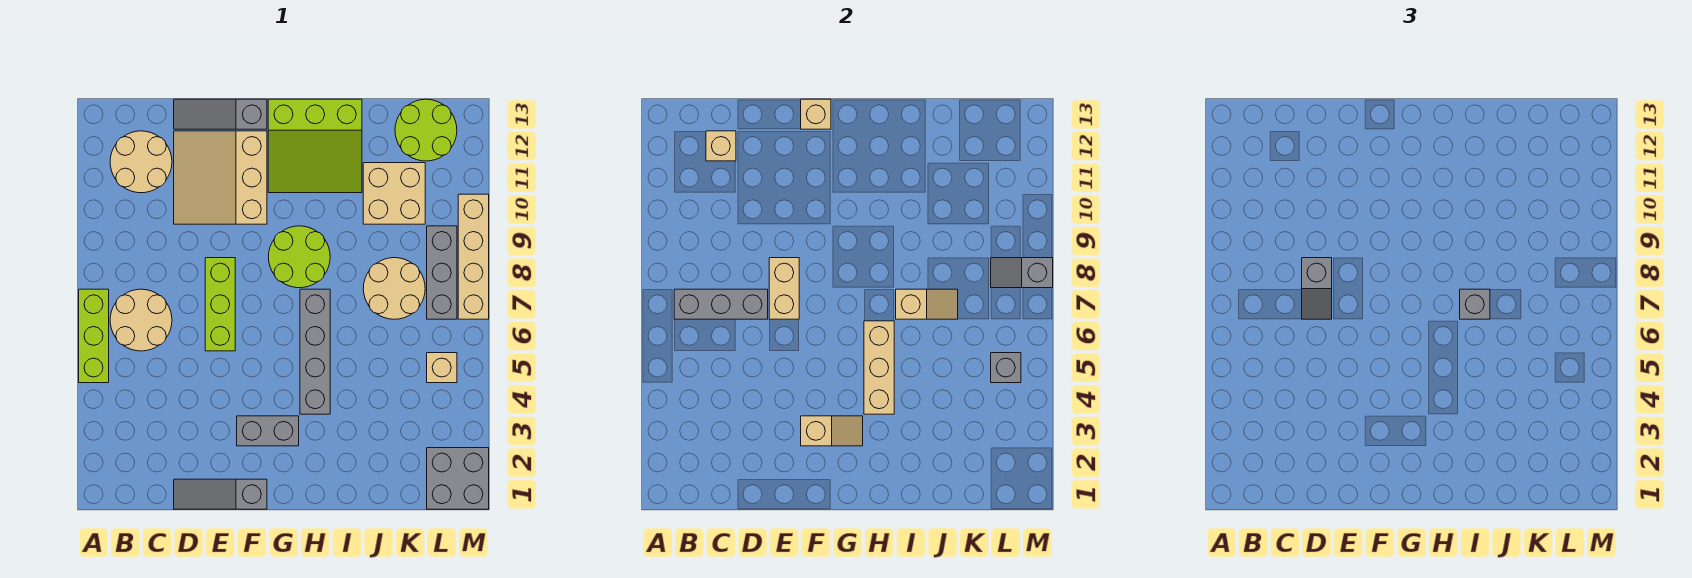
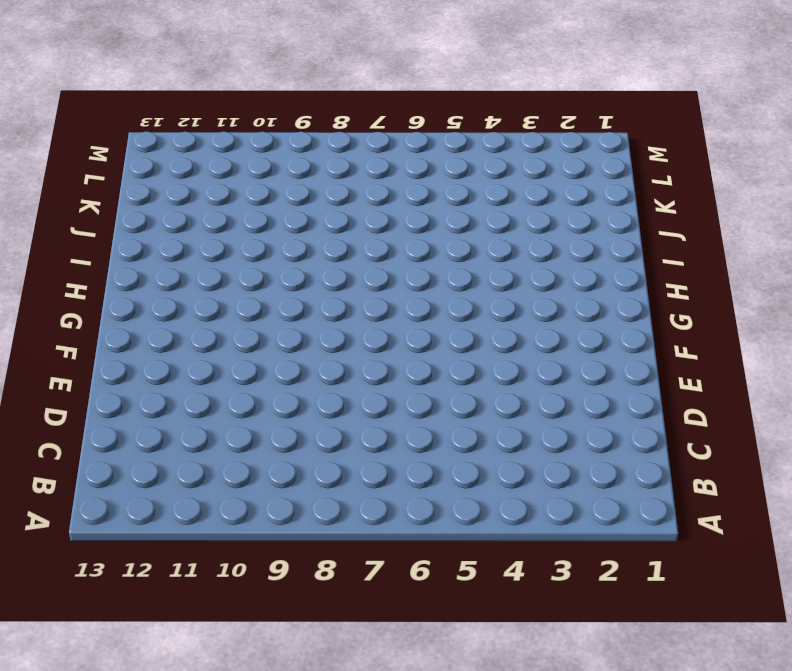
none -> lime 1x3 brick [79,289,109,383]
none -> tan 2x2 round brick [110,289,172,351]
none -> tan 2x2 round brick [110,131,172,193]

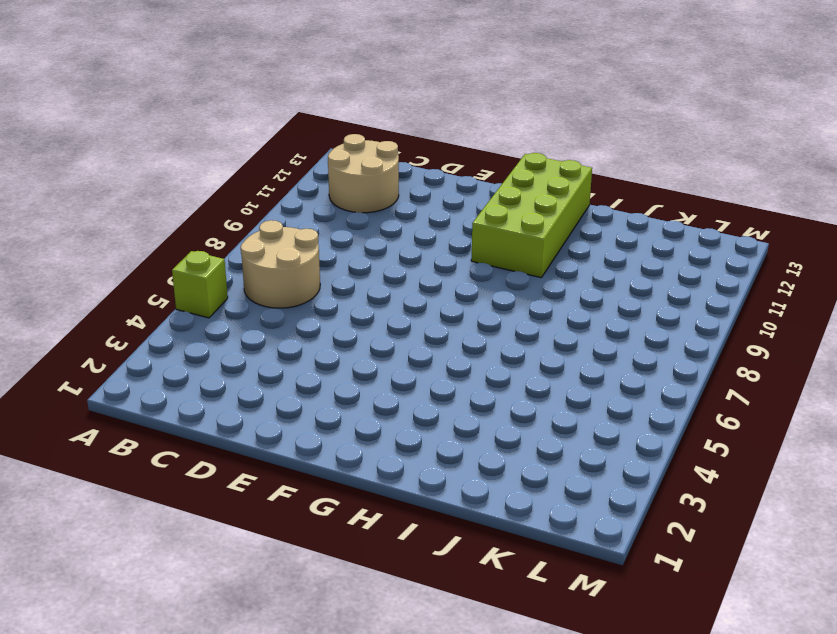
lime 1x1 brick [172,251,228,318] -> lime 1x3 brick [79,289,109,383]
lime 2x4 brick [471,153,592,278] -> lime 3x3 slope [268,99,362,193]
none -> grey 1x3 slope [174,479,267,509]
none -> tan 3x3 slope [174,131,267,224]
none -> grey 1x3 slope [174,99,267,129]

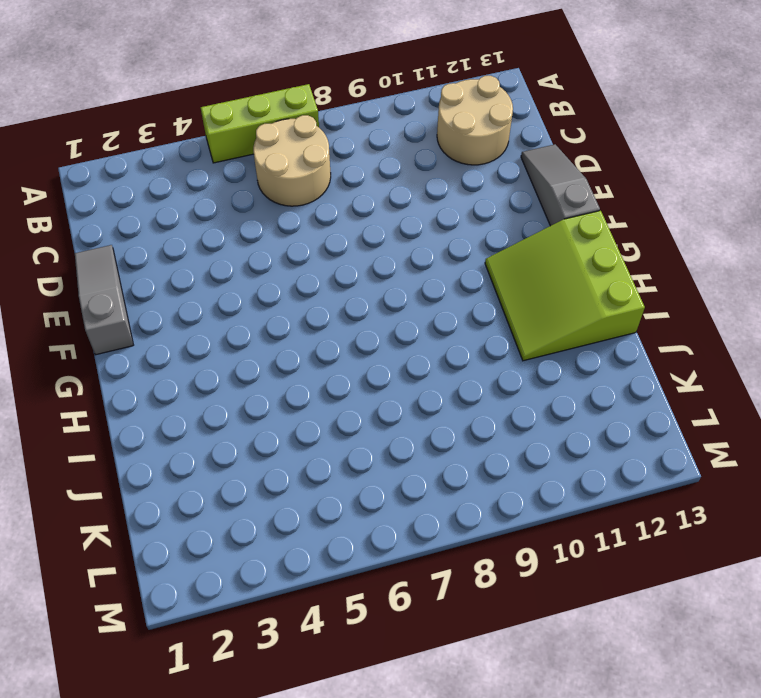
none -> tan 3x3 slope [174,131,267,224]
none -> lime 1x3 brick [205,258,235,351]
none -> grey 1x2 brick [237,416,299,446]

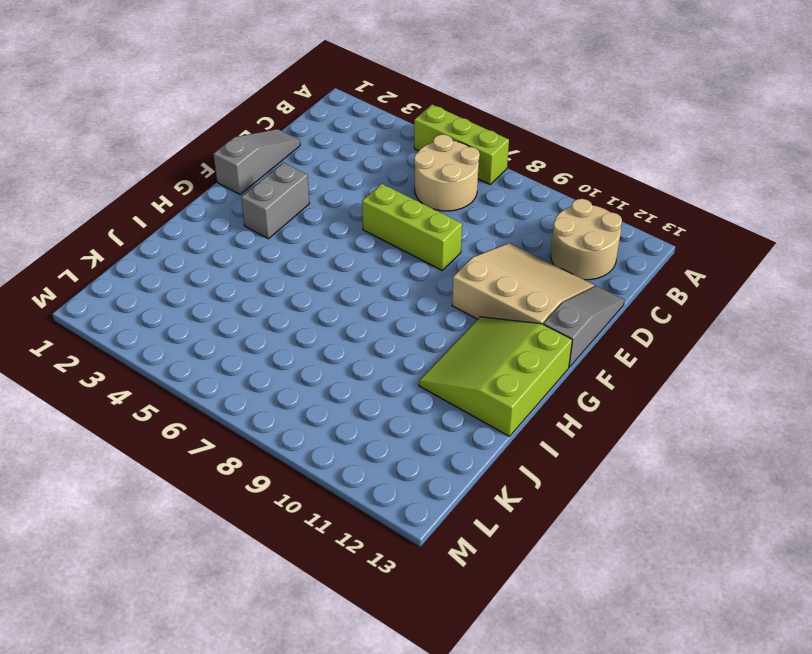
none -> lime 2x2 round brick [269,226,330,288]
none -> grey 1x4 brick [300,289,330,414]
none -> tan 2x2 round brick [363,258,425,319]

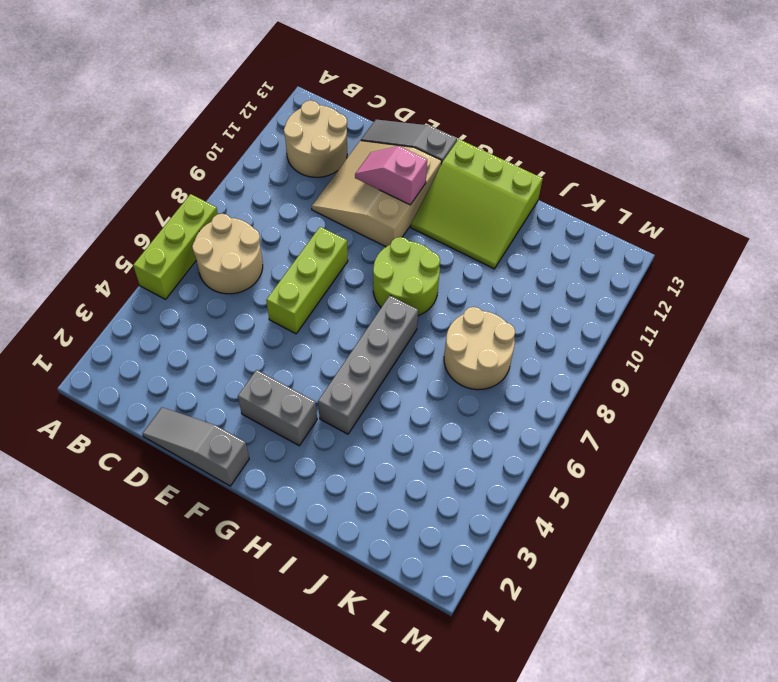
pink 1x2 slope [355,146,427,205] -> none
none -> tan 2x2 brick [363,163,425,224]
none -> lime 2x2 round brick [395,99,457,161]
none -> grey 2x2 brick [427,448,489,509]

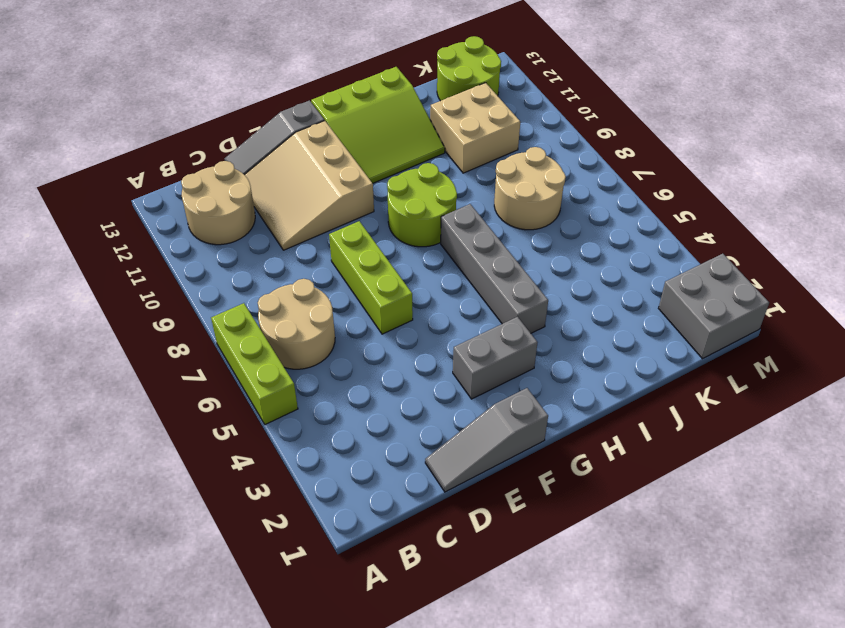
none -> tan 1x1 brick [427,353,457,383]
none -> grey 1x3 brick [427,226,457,319]
none -> tan 1x4 brick [458,194,489,319]

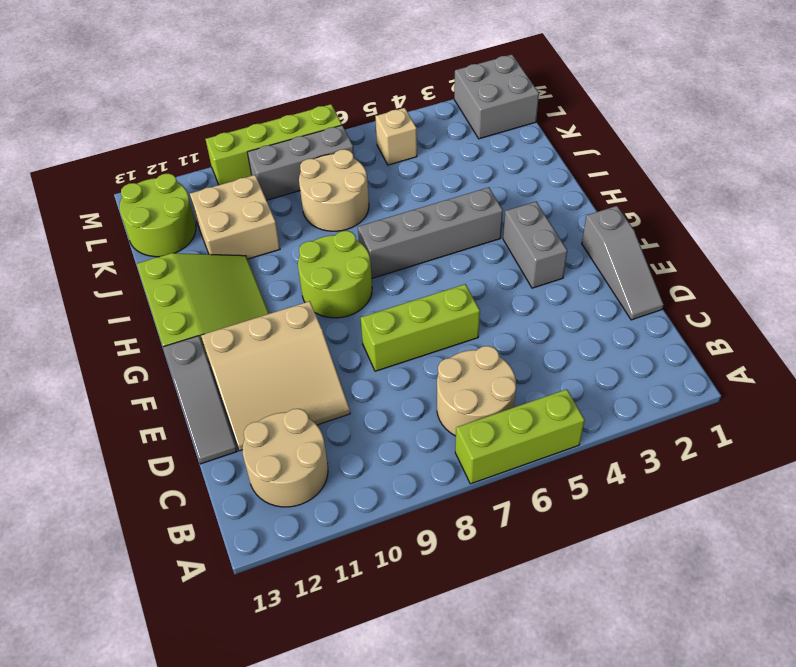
lime 1x4 brick [206,104,342,185] -> tan 1x4 brick [458,194,489,319]
none -> grey 1x3 brick [674,289,768,319]
none -> tan 1x1 brick [706,131,736,161]
none -> tan 1x2 brick [769,258,799,319]

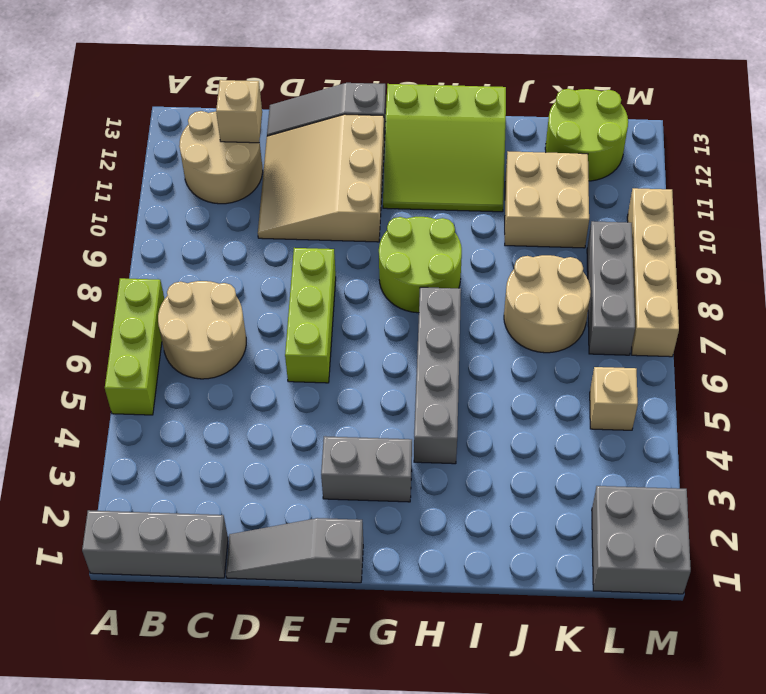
grey 1x3 brick [82,510,228,578] -> grey 1x3 brick moved to [674,289,768,319]
none -> tan 1x2 brick [769,258,799,319]
none -> tan 1x2 slope [801,416,863,446]
none -> tan 1x1 brick [801,99,831,129]

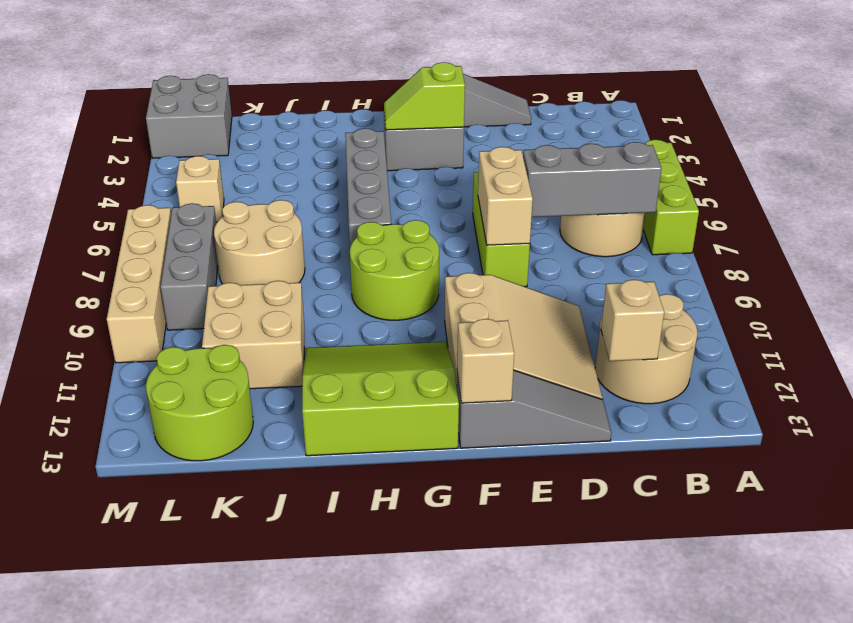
lime 1x2 slope [384,62,465,130] -> tan 1x2 slope [801,416,863,446]
none -> tan 1x3 brick [864,321,894,414]
none -> tan 1x2 slope [896,289,958,319]
none -> grey 1x1 brick [991,353,1021,383]

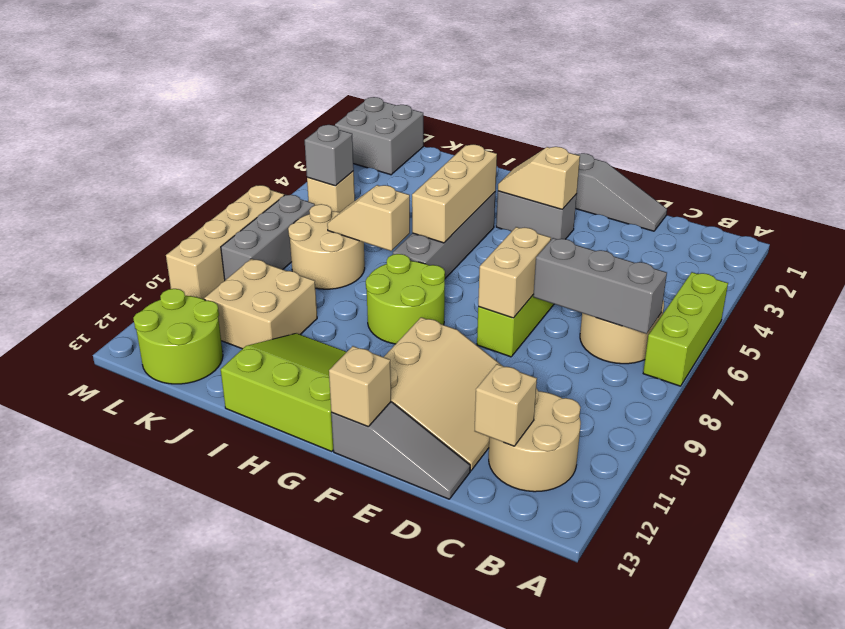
none -> grey 1x2 slope [991,258,1053,288]
none -> grey 1x2 slope [1302,258,1332,319]
none -> grey 1x1 brick [1460,289,1490,319]

